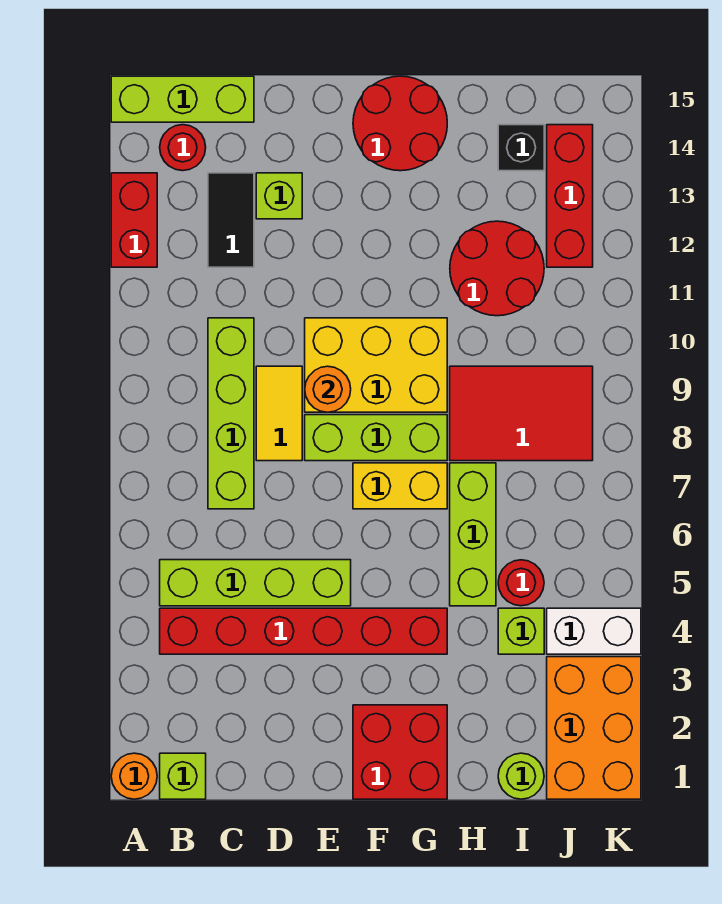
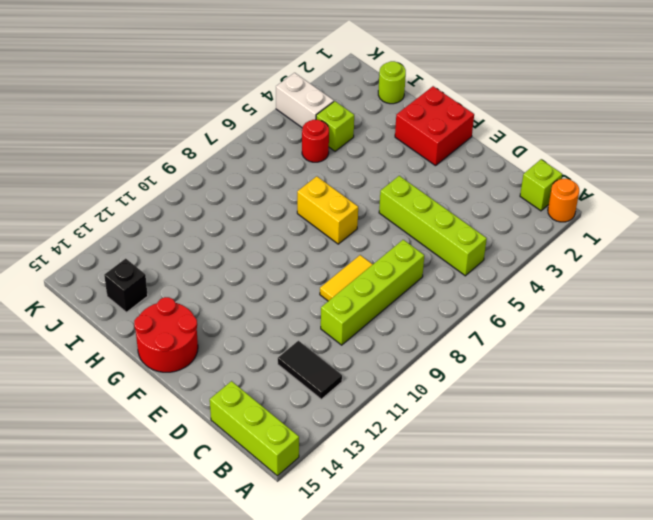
black 1x2 tile [278,341,342,399] -> black 1x2 tile turned to [208,173,254,267]
none -> red 1x2 brick [111,173,157,267]
none -> red 1x6 brick [160,608,447,654]
none -> red 1x1 round brick [160,125,206,171]

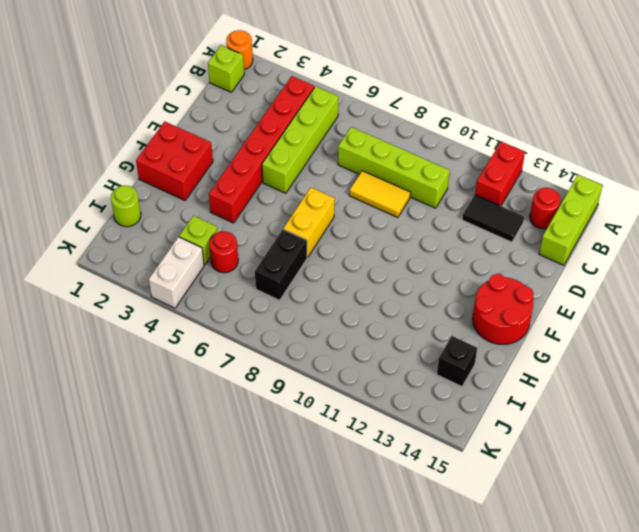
red 1x2 brick [475,142,525,206] -> red 1x2 brick turned to [111,173,157,267]
black 1x2 brick [255,229,307,300] -> lime 1x3 brick [450,463,496,606]
none -> lime 1x1 brick [256,173,302,219]
none -> lime 1x3 brick [305,415,447,461]
none -> yellow 2x3 brick [305,318,447,412]

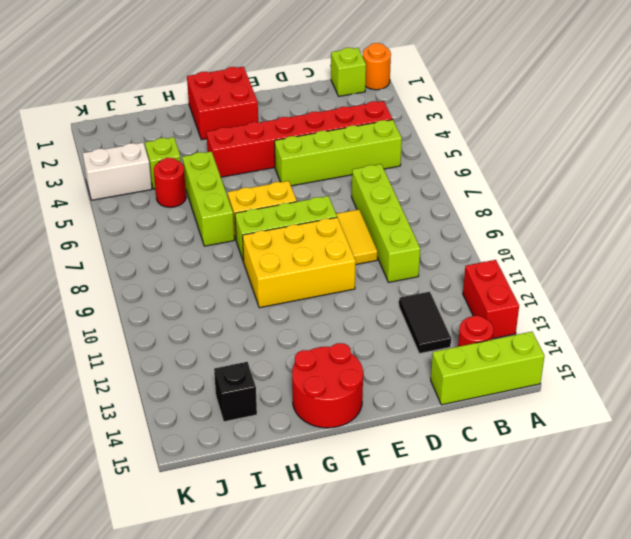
none -> lime 1x1 brick [256,173,302,219]
none -> red 2x3 tile [450,366,593,461]
none -> red 2x2 round brick [450,221,544,316]

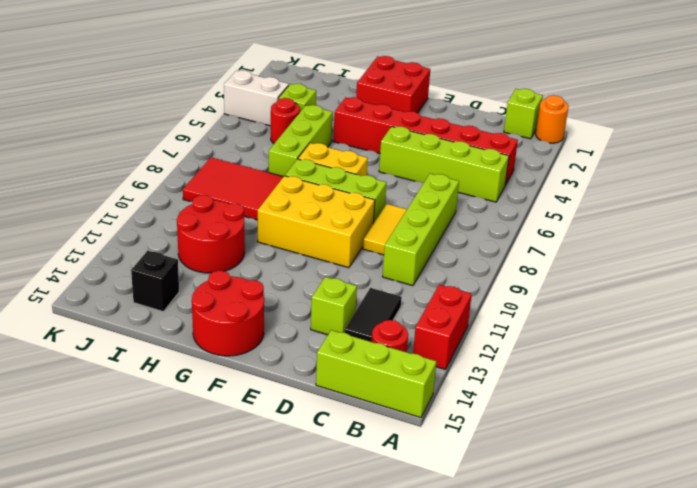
none -> lime 1x1 round brick [498,753,544,799]
none -> orange 2x3 brick [547,657,641,799]
none -> red 1x3 brick [547,125,593,267]

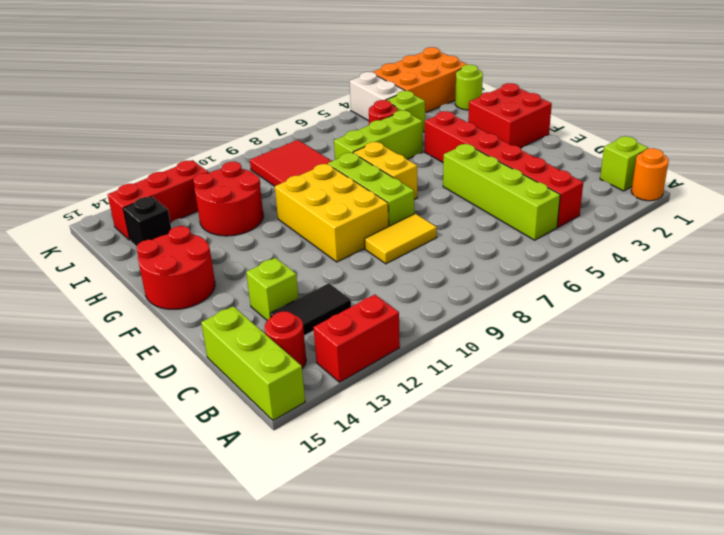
none -> lime 1x4 brick [208,318,254,509]
none -> orange 1x1 round brick [305,366,351,412]

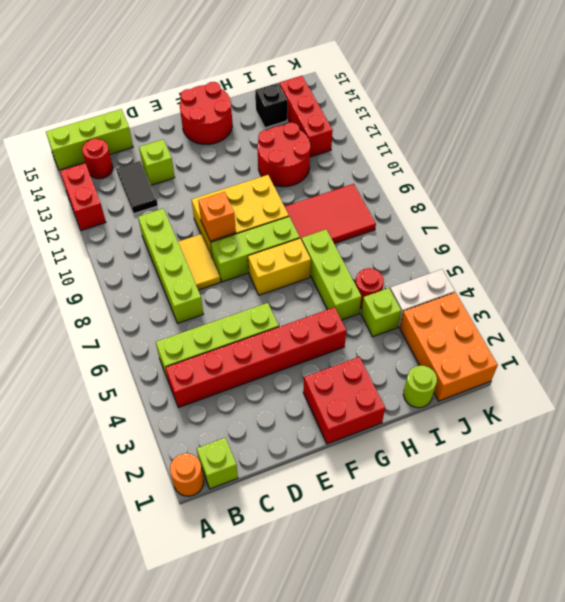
orange 1x1 brick [198,192,236,241] -> orange 1x1 round brick [305,366,351,412]

